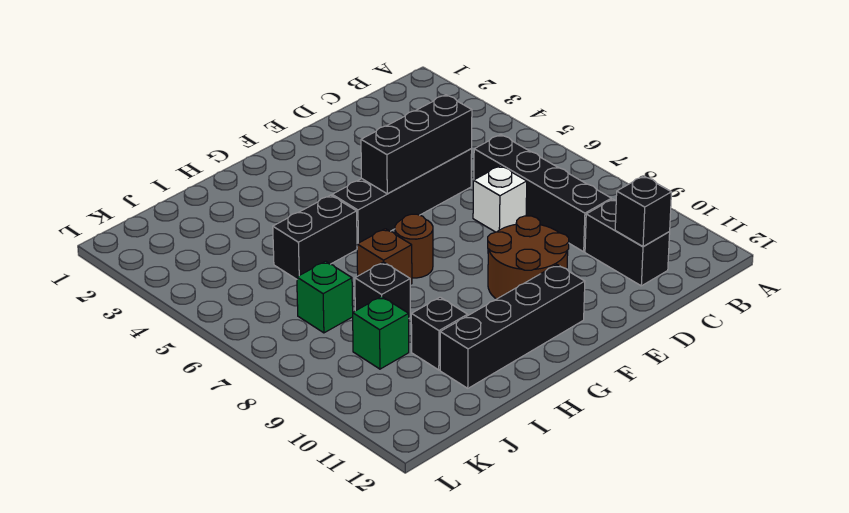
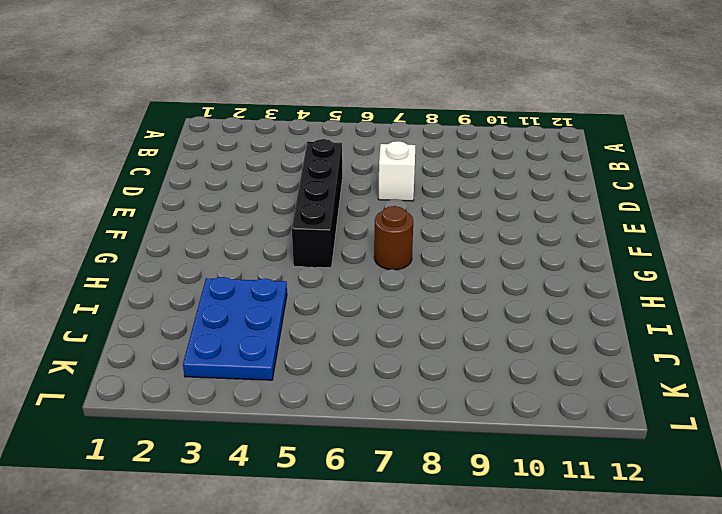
blue 2x3 plate [183,277,287,380] -> none
none -> black 1x4 brick [474,135,611,252]
none -> black 1x2 brick [585,199,670,286]
none -> brown 2x2 round brick [488,216,569,299]

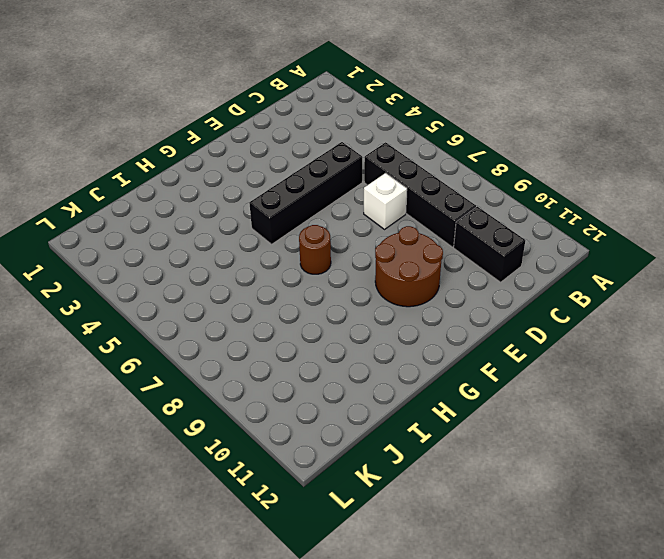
none -> black 1x4 brick [440,265,585,388]
none -> black 1x2 brick [273,195,357,279]
none -> brown 1x1 brick [357,229,412,284]

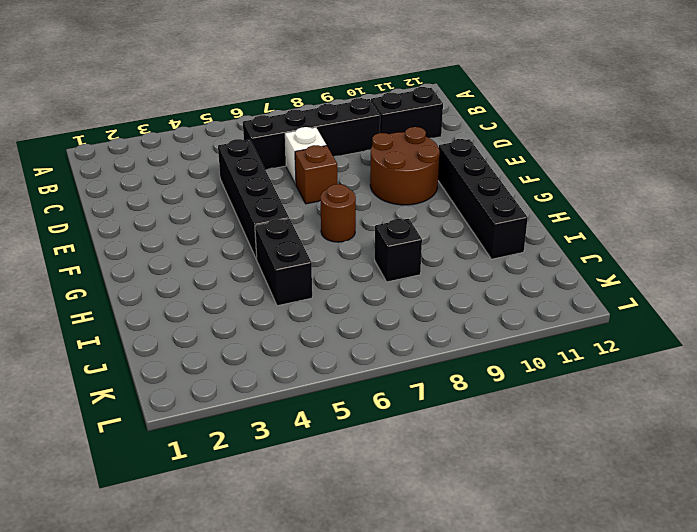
brown 1x1 brick [295,145,337,204] -> brown 1x1 brick moved to [357,229,412,284]
none -> black 1x1 brick [411,297,468,370]
none -> green 1x1 brick [297,261,353,333]
none -> green 1x1 brick [353,296,409,369]

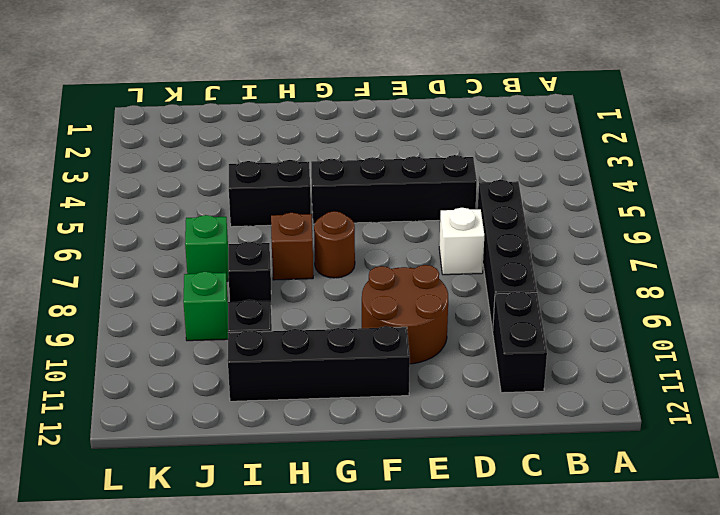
none -> black 1x1 brick [615,176,672,247]
none -> black 1x3 brick [361,95,472,194]

